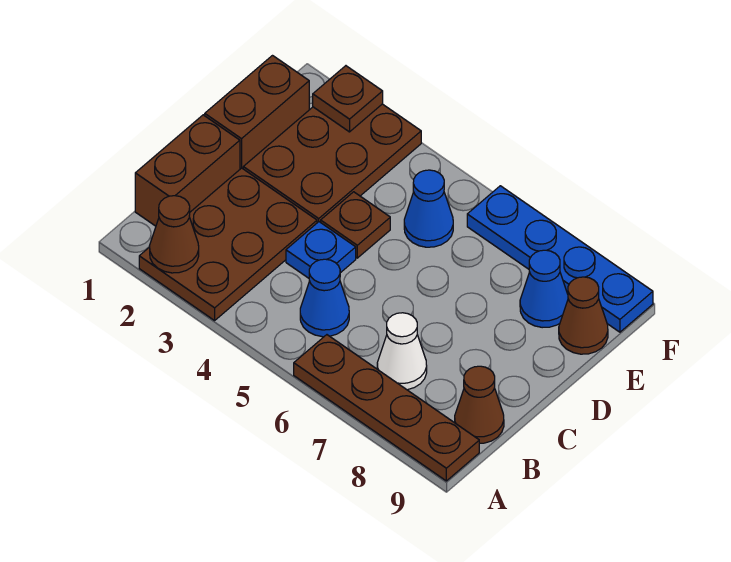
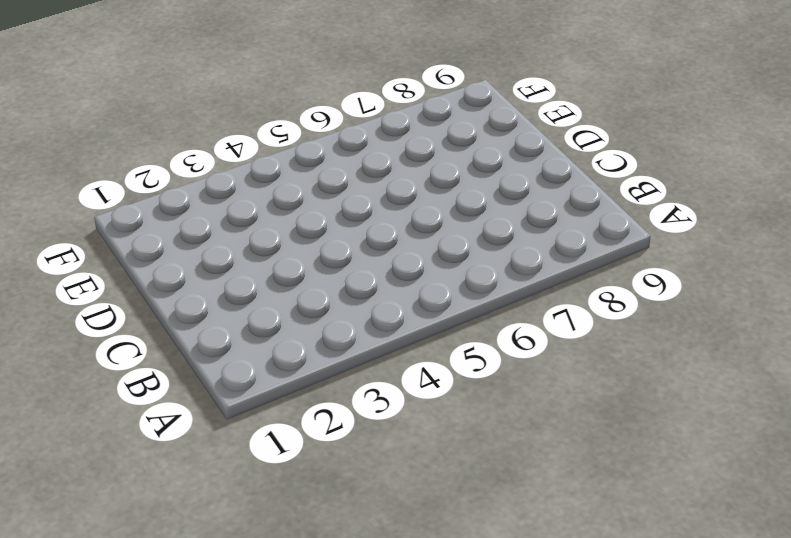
none -> brown 2x3 plate [139,168,317,320]
none -> brown 1x4 plate [294,335,479,481]
none -> brown 1x2 brick [135,115,240,226]

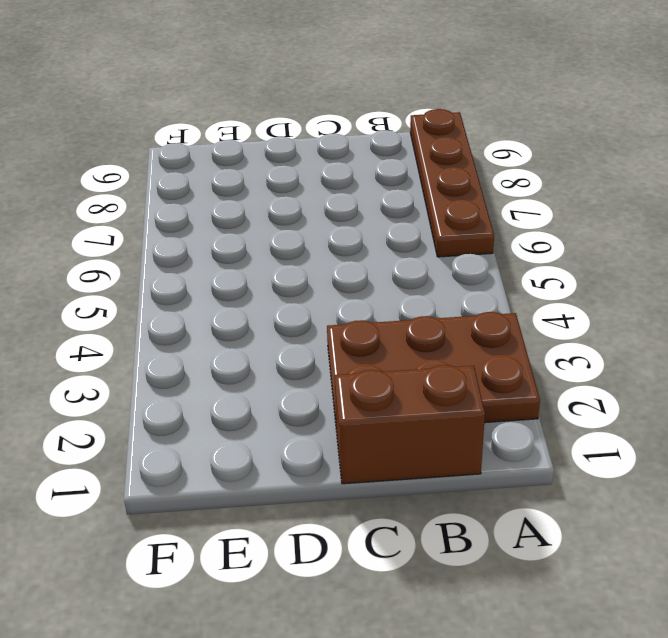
none -> blue 1x1 cone [300,259,349,337]
none -> white 1x1 cone [377,313,427,390]
none -> brown 1x1 cone [455,366,504,443]

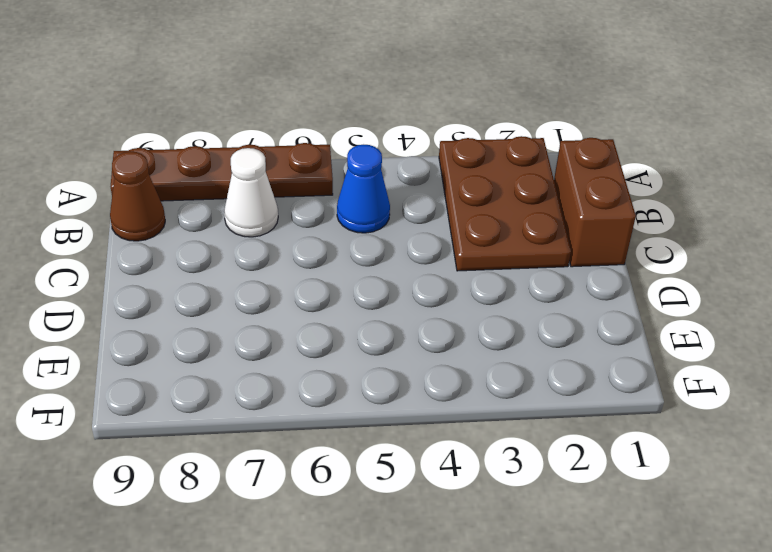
none -> blue 1x1 plate [286,222,356,278]
none -> brown 1x2 brick [205,56,309,169]
none -> brown 2x3 plate [243,104,421,223]

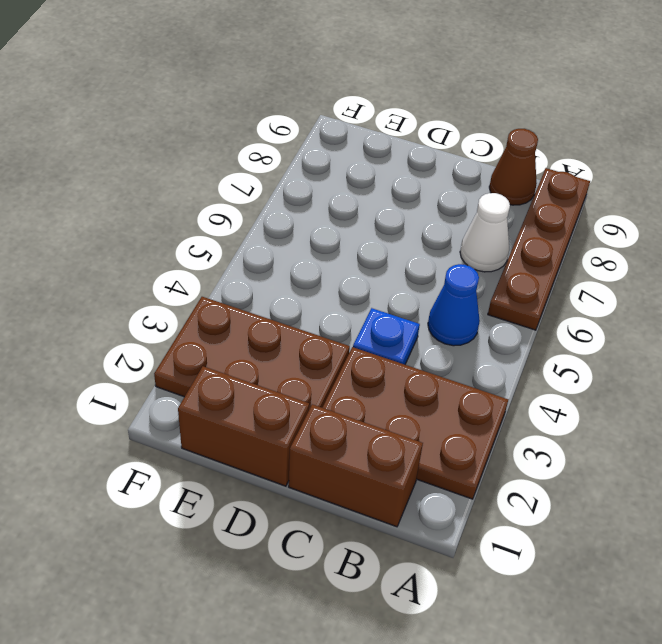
none -> brown 1x1 plate [321,192,390,258]
none -> blue 1x1 cone [404,170,453,247]
none -> blue 1x1 cone [520,250,568,328]

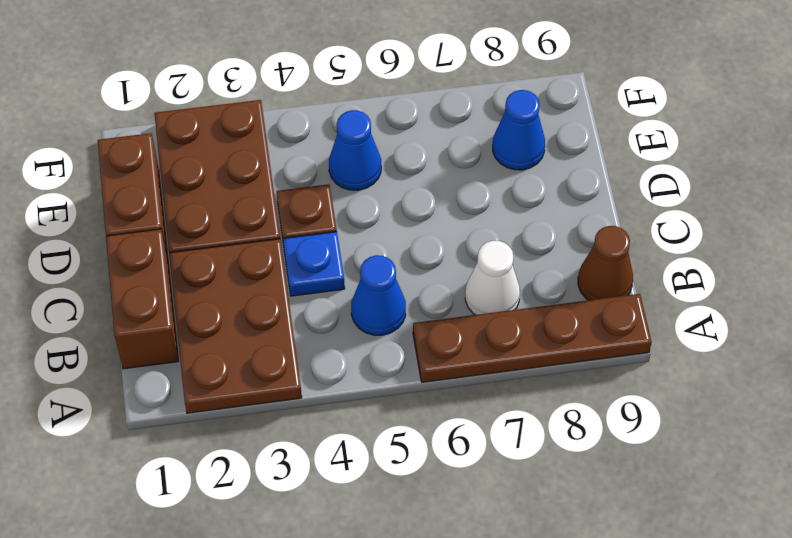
none -> brown 1x1 cone [559,277,608,354]
none -> blue 1x4 plate [467,186,653,332]
none -> brown 1x1 cone [150,196,199,273]

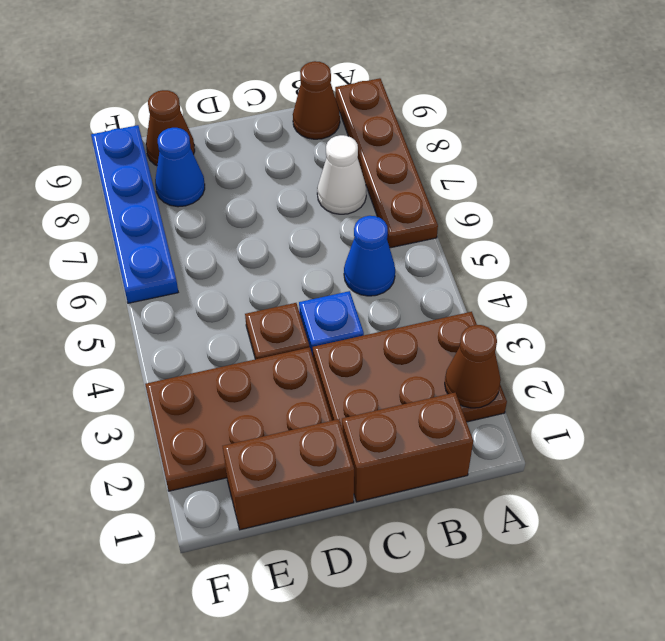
none -> blue 1x1 cone [404,170,453,247]
none -> brown 1x1 plate [313,66,383,132]

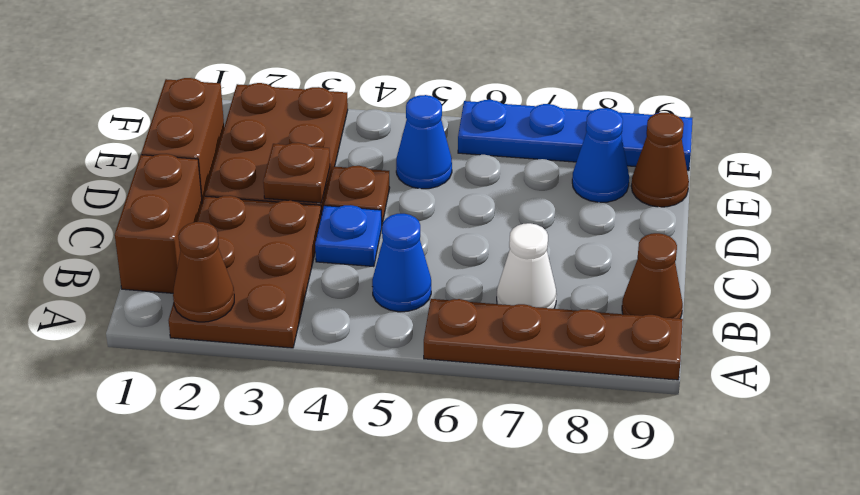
brown 1x1 plate [263,143,330,203] -> brown 1x1 plate moved to [313,66,383,132]

